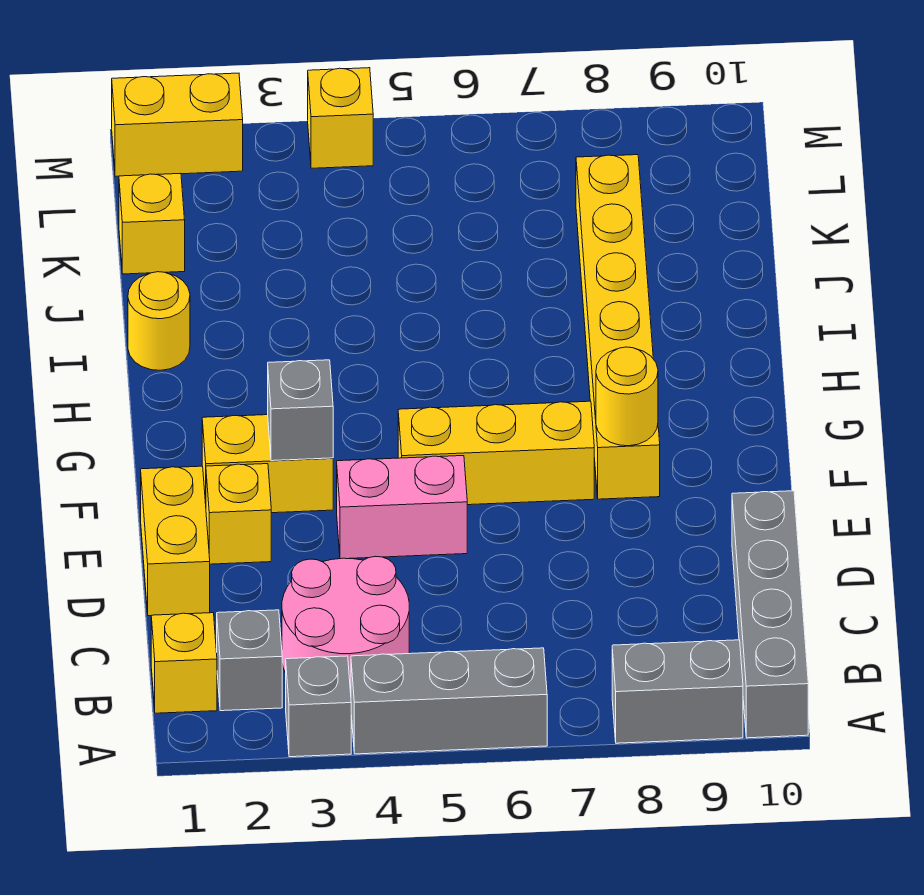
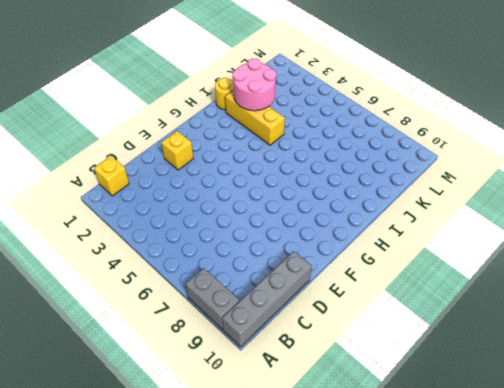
yellow 1x3 brick [225,90,285,145] -> yellow 1x3 brick moved to [398,401,594,505]
pink 2x2 round brick [233,59,276,111] -> pink 2x2 round brick moved to [282,556,409,693]
none -> grey 1x1 brick [286,656,351,757]
none -> grey 1x3 brick [351,648,547,754]
none -> grey 1x1 brick [217,610,282,711]

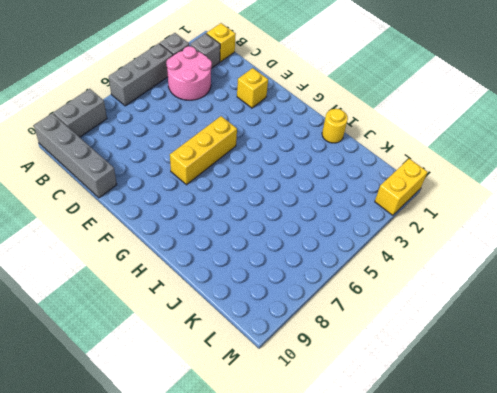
none -> yellow 1x2 brick [141,466,210,616]
none -> pink 1x2 brick [337,456,467,559]
none -> yellow 1x2 brick [202,415,333,513]

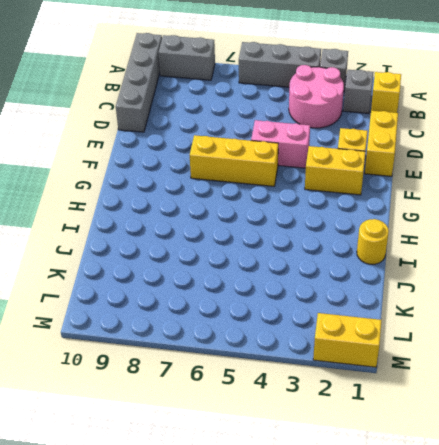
none -> yellow 1x6 brick [576,155,660,499]
none -> yellow 1x1 brick [119,173,185,274]
none -> yellow 1x1 brick [308,68,373,168]

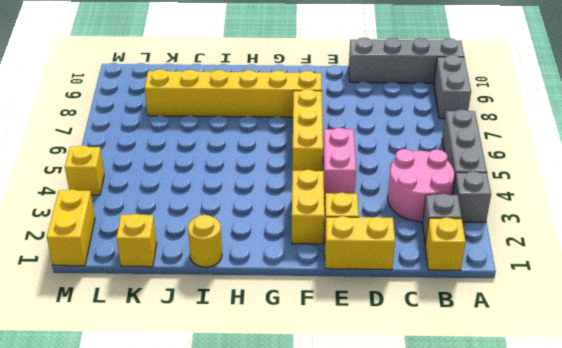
none -> grey 1x1 brick [268,360,333,461]
none -> yellow 1x1 round brick [596,347,658,446]

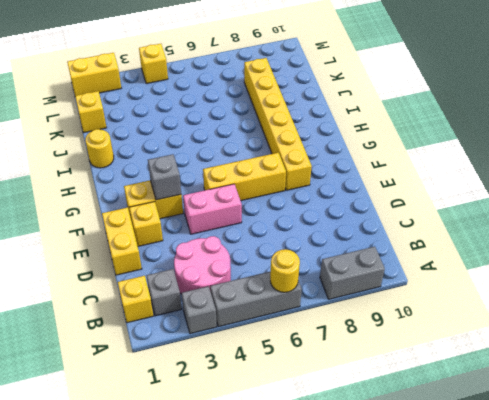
yellow 1x1 round brick [270,249,300,292] -> yellow 1x1 round brick moved to [596,347,658,446]
none -> grey 1x4 brick [732,491,808,738]

